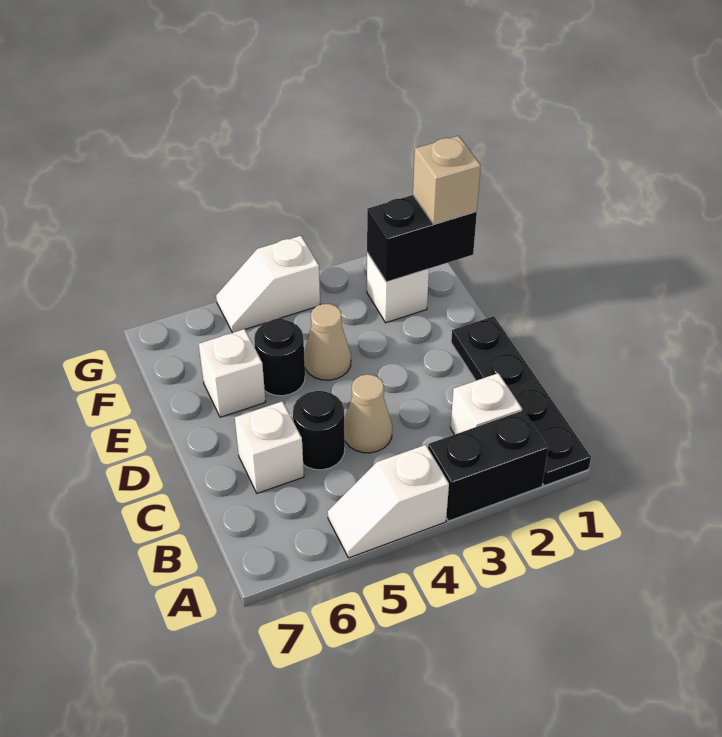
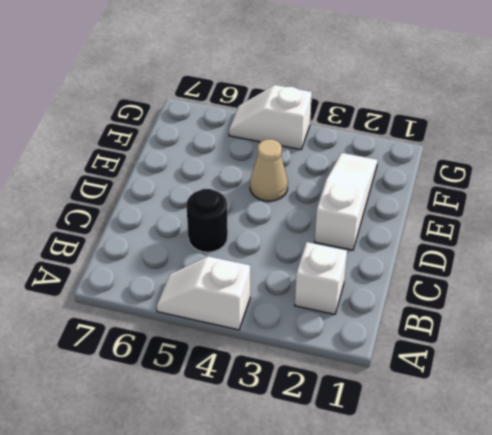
white 1x3 slope [315,153,378,250] -> white 1x1 brick [367,253,429,323]
none -> black 1x4 plate [451,316,591,486]
none -> black 1x2 brick [428,410,548,521]
none -> tan 1x1 cone [344,374,392,453]

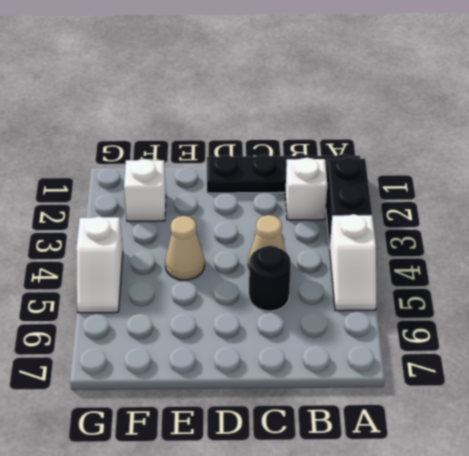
none -> white 1x1 brick [235,401,304,493]
none -> black 1x1 round brick [254,319,305,396]
none -> white 1x1 brick [199,329,266,417]

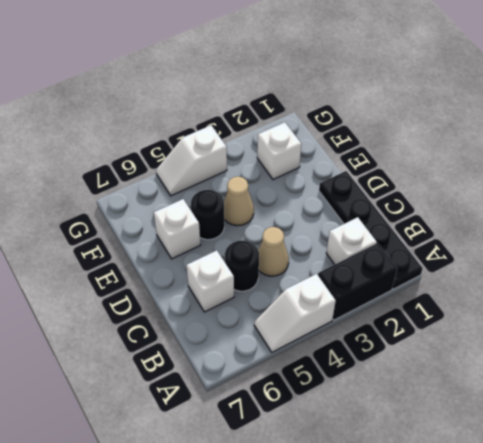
none -> black 1x2 brick [367,195,477,282]
none -> tan 1x1 brick [413,136,481,224]

